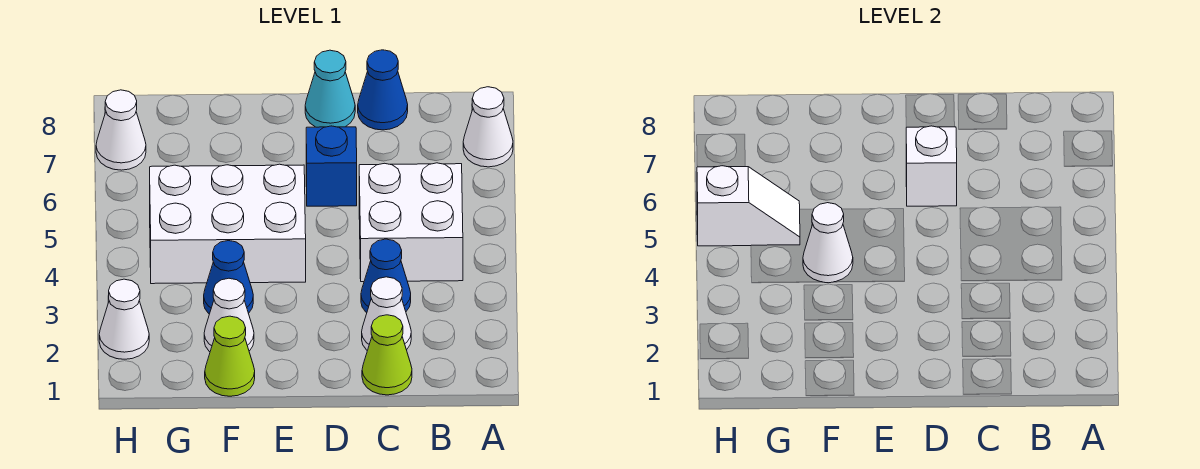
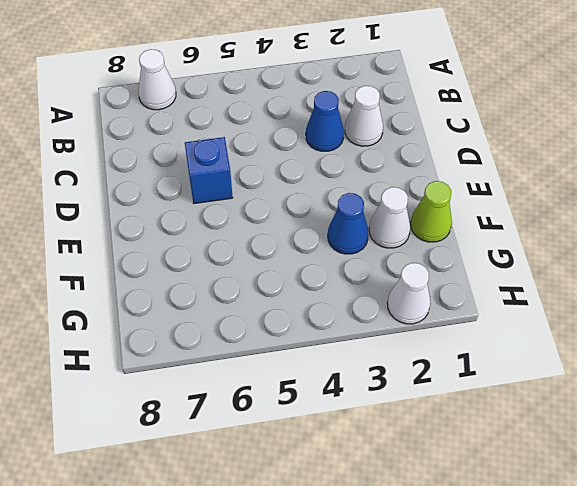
none -> white 2x2 brick [359,163,463,282]
none -> lime 1x1 cone [362,315,412,395]
none -> blue 1x1 cone [358,50,408,130]

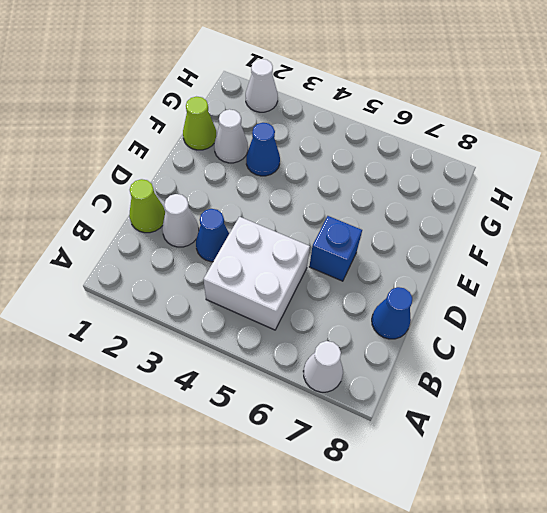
none -> cyan 1x1 cone [305,50,355,127]
none -> white 2x3 brick [150,164,306,284]
none -> white 1x1 cone [96,90,146,170]

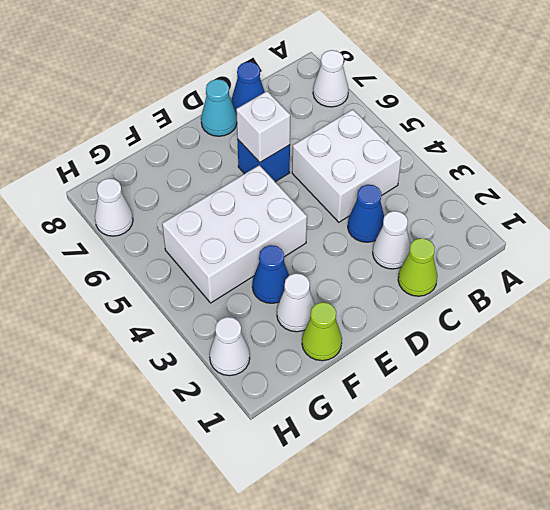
none -> white 1x1 cone [803,203,853,283]
none -> white 1x2 slope [697,166,800,246]

